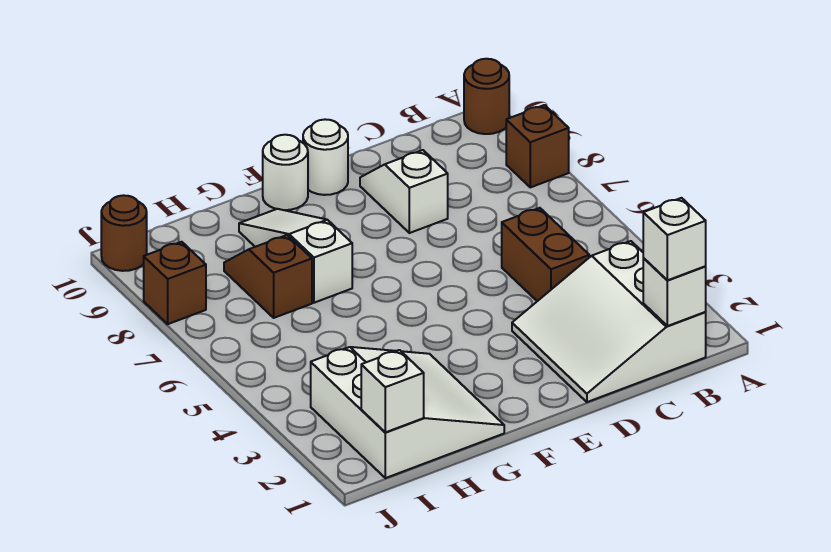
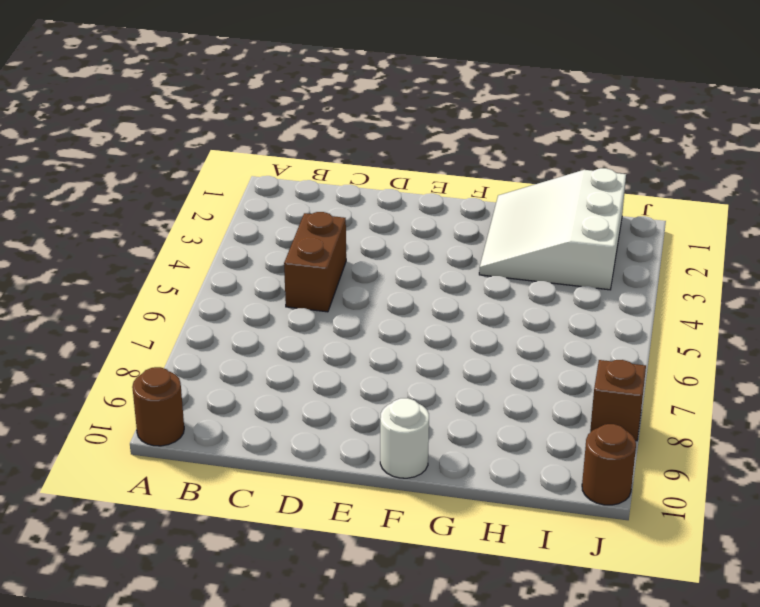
none -> brown 1x1 brick [506,105,569,187]
none -> white 3x3 slope [512,241,706,402]
none -> white 1x2 slope [360,150,448,233]

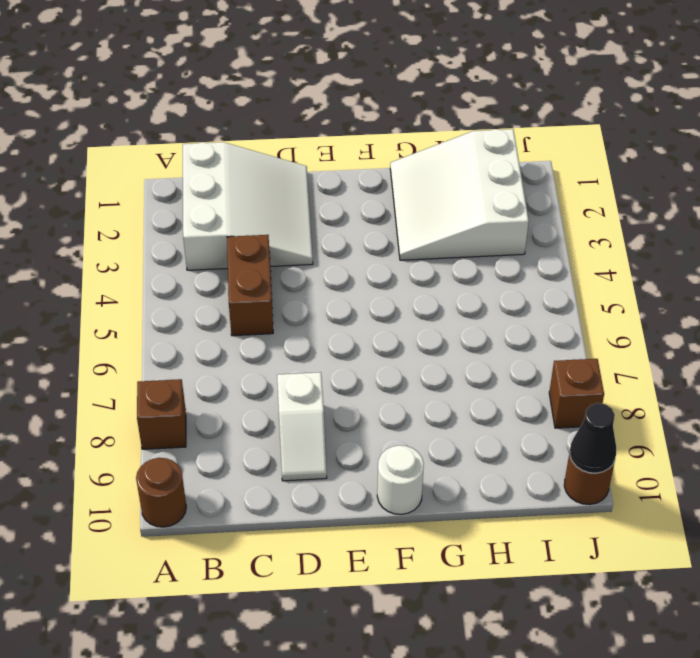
black 1x1 cone [570,403,616,473] -> none
none -> white 1x1 round brick [303,119,348,195]
none -> white 1x3 slope [239,209,352,303]
none -> brown 1x2 slope [224,235,312,318]

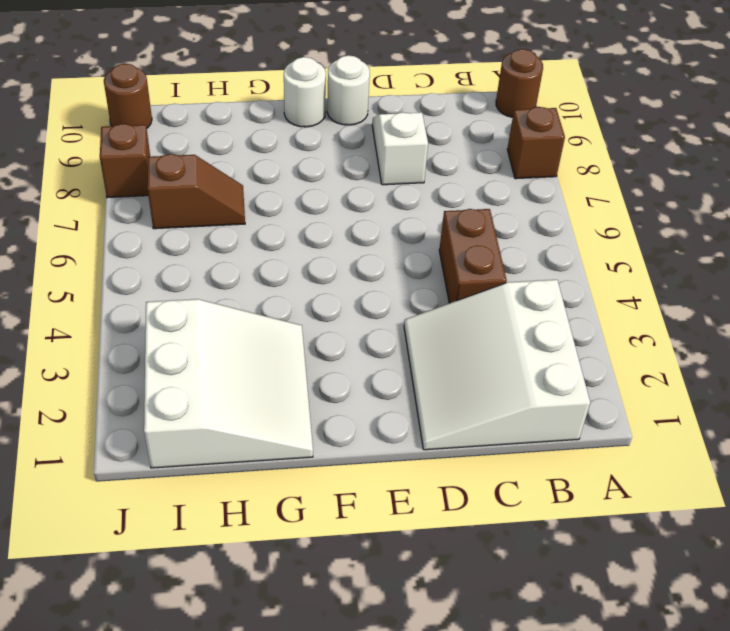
brown 1x2 slope [147,154,245,229] -> brown 1x2 slope turned to [224,235,312,318]
none -> white 1x3 slope [239,209,352,303]
none -> white 1x1 brick [643,258,706,326]
none -> white 1x1 brick [361,350,424,432]

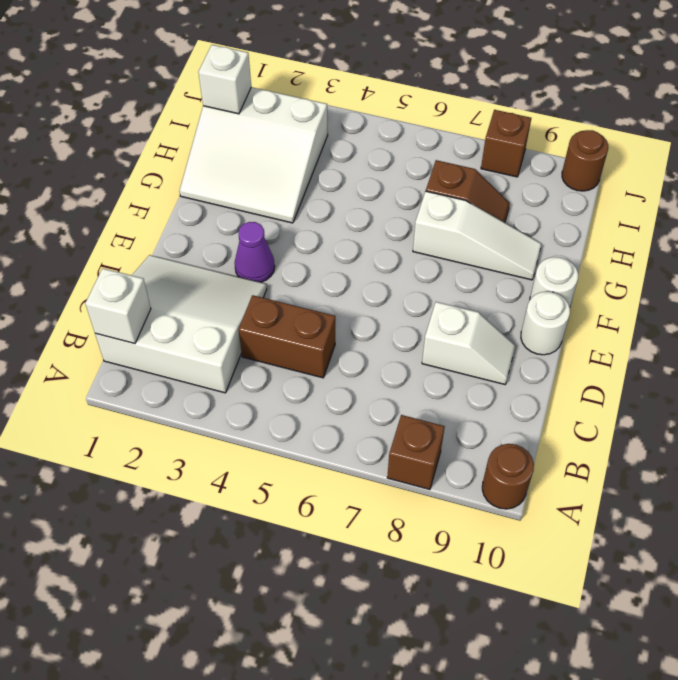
purple 1x1 cone [235,222,275,282] -> none
none -> white 1x1 brick [643,198,706,280]

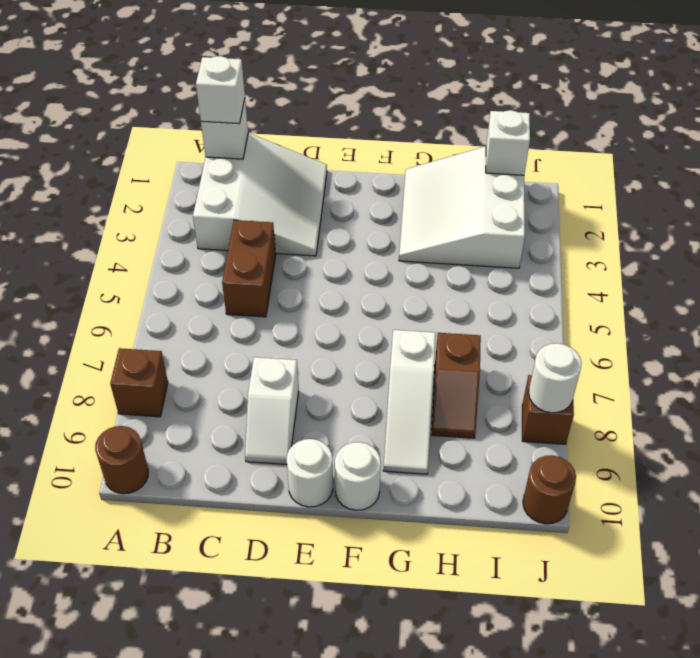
white 1x1 round brick [529,343,582,413] -> none

